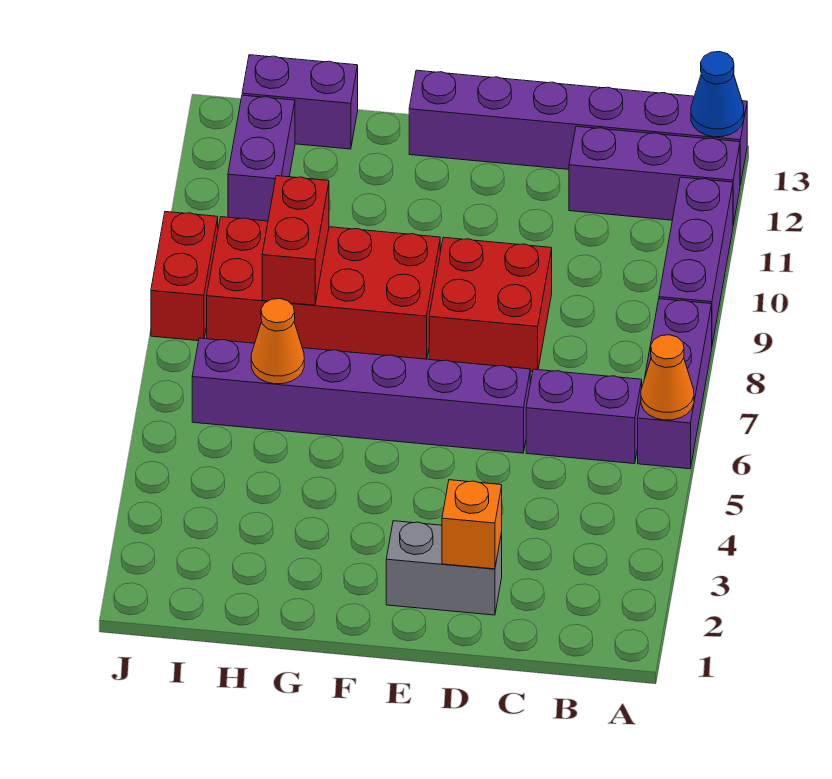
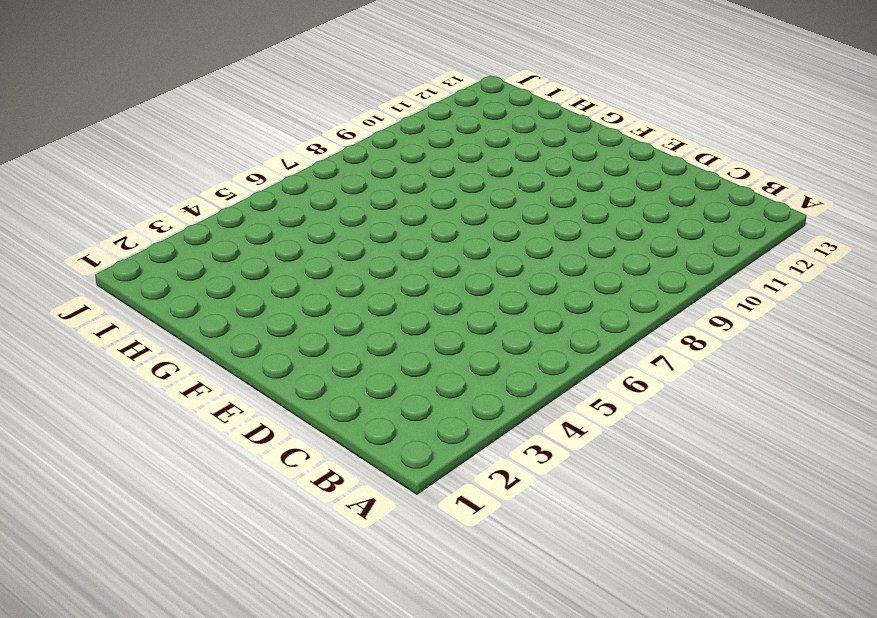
none -> purple 1x3 brick [638,299,712,469]
none -> purple 1x3 brick [659,177,733,344]
none -> purple 1x3 brick [569,126,740,225]

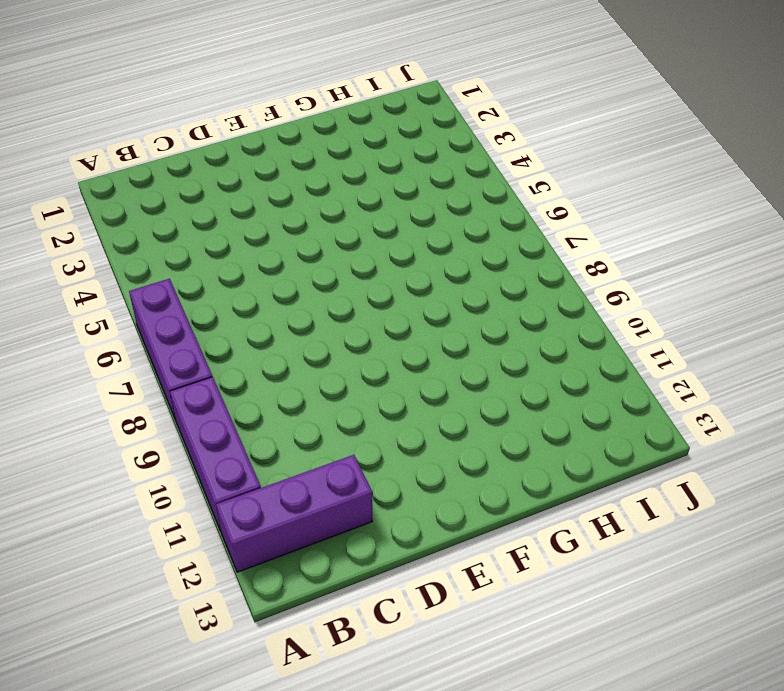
none -> purple 1x6 brick [409,70,747,185]
none -> purple 1x2 brick [526,369,642,464]
none -> grey 1x2 brick [386,521,502,615]

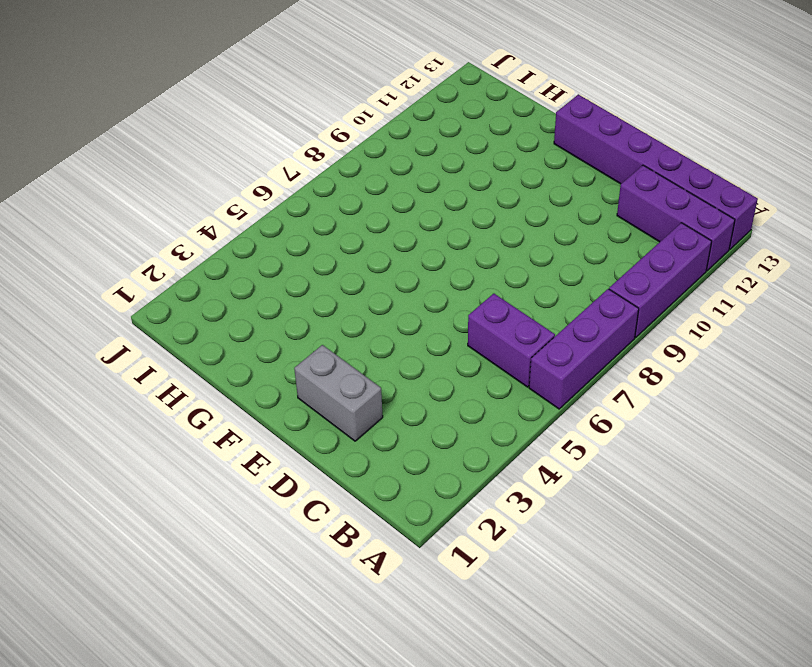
none -> purple 1x6 brick [192,338,530,453]
none -> red 2x2 brick [429,237,552,372]
none -> red 2x4 brick [207,217,440,359]

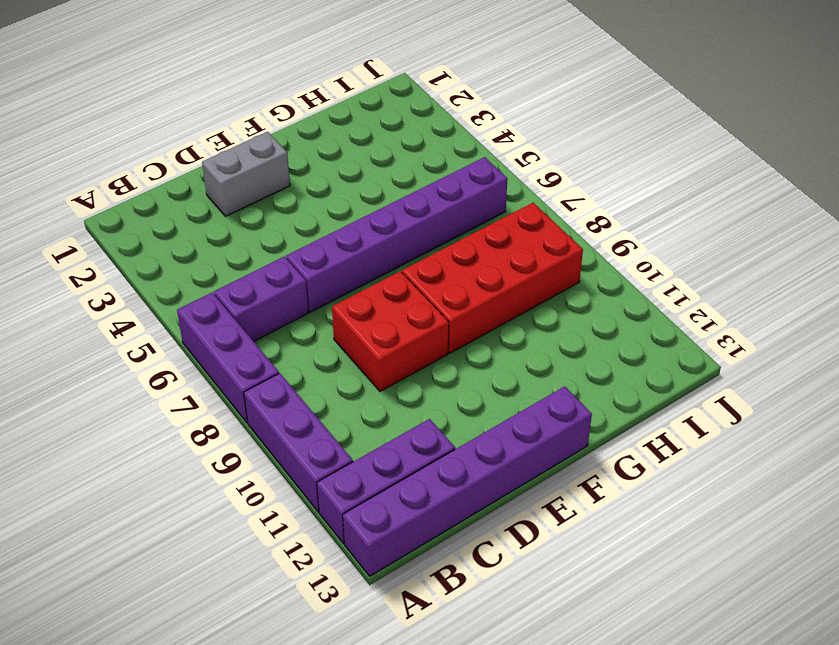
none -> purple 1x2 brick [242,55,358,149]
none -> purple 1x2 brick [228,95,295,221]
none -> red 1x2 brick [151,212,218,341]

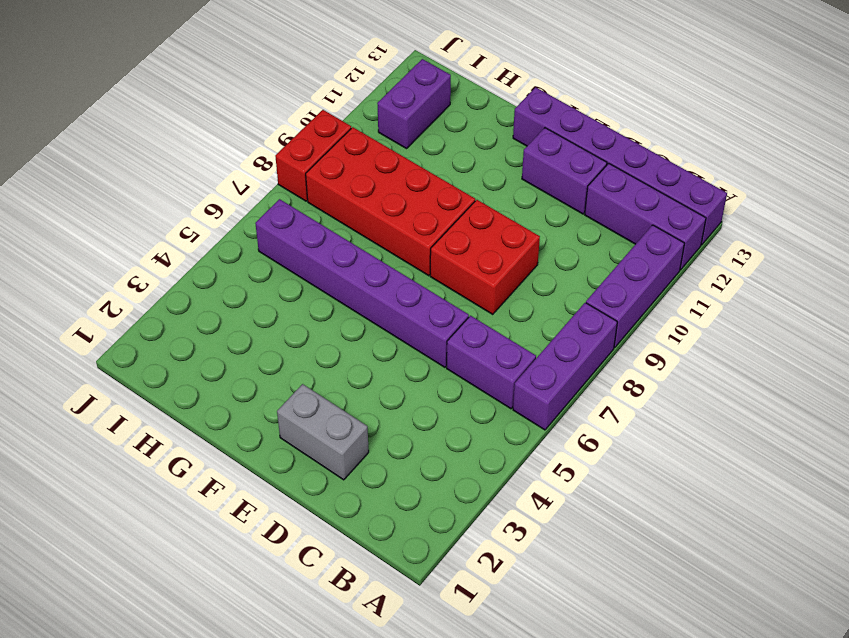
purple 1x2 brick [522,128,607,214] -> purple 1x2 brick moved to [242,55,358,149]
none -> orange 1x1 cone [641,335,694,420]
none -> blue 1x1 cone [691,52,744,137]
none -> orange 1x1 brick [442,480,502,569]

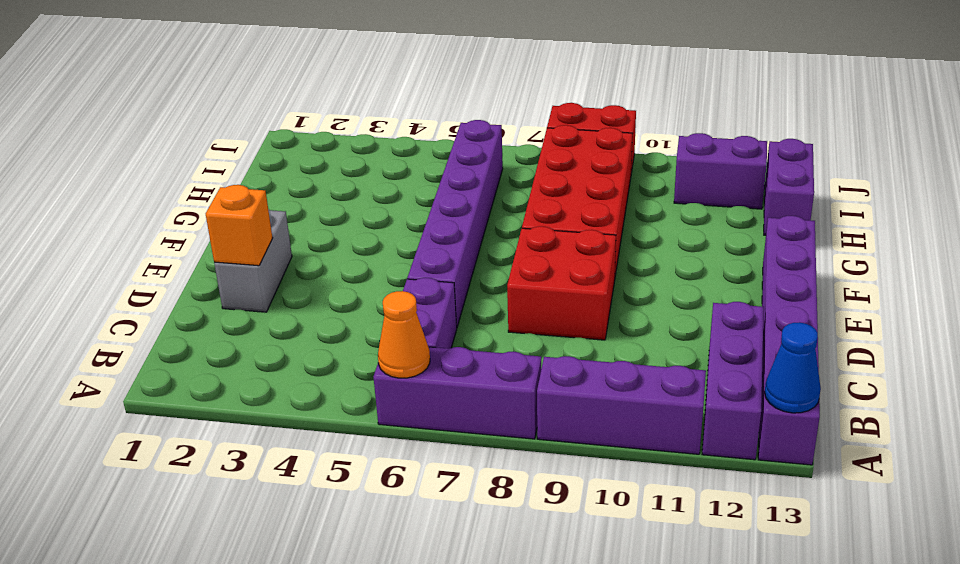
none -> orange 1x1 cone [251,299,304,384]
none -> red 1x2 brick [262,176,329,305]

